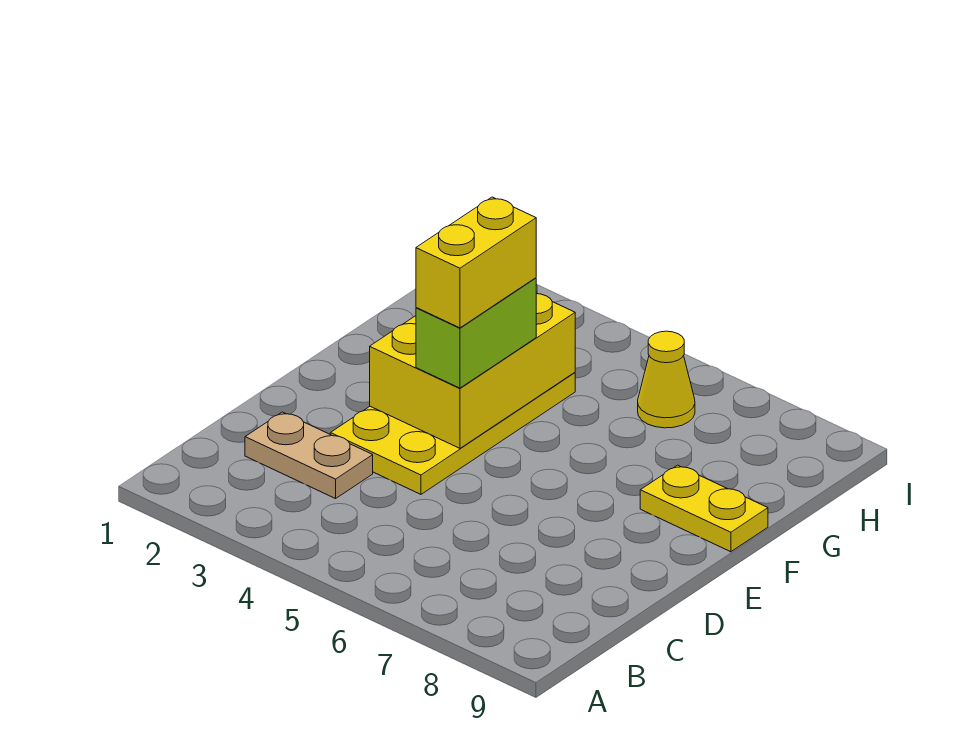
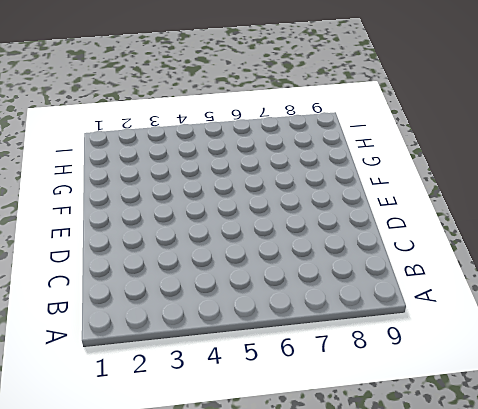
none -> tan 1x2 plate [245,412,373,499]
none -> yellow 2x4 plate [330,373,575,494]

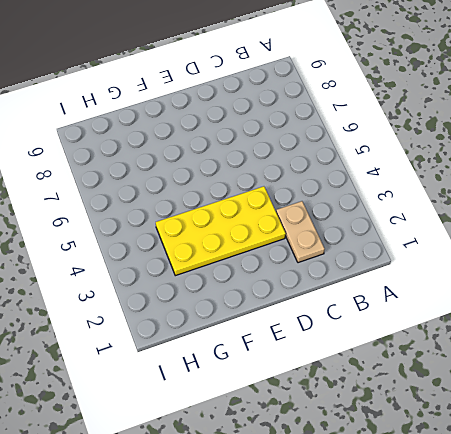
none -> yellow 1x2 plate [640,465,768,552]
none -> yellow 1x1 cone [638,331,695,428]

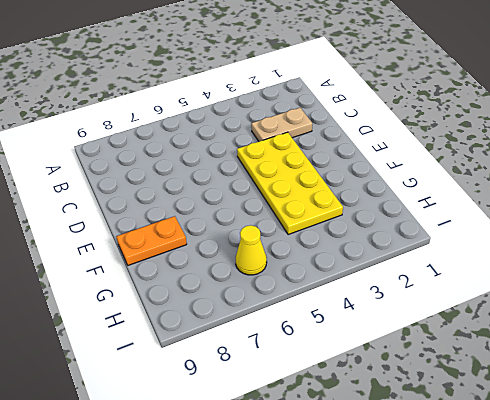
orange 1x2 plate [116,216,187,265] -> yellow 1x2 plate [640,465,768,552]
none -> yellow 2x3 brick [370,294,575,448]
none -> lime 1x2 brick [416,278,536,388]

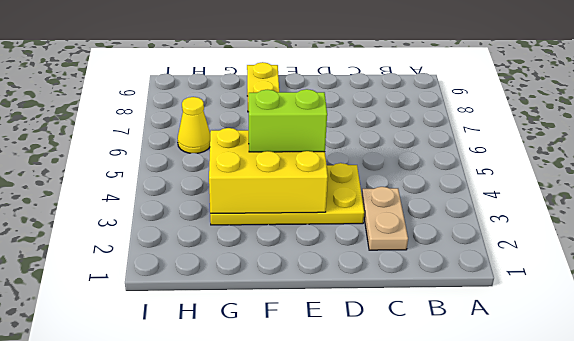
none -> yellow 1x2 brick [416,197,536,328]

